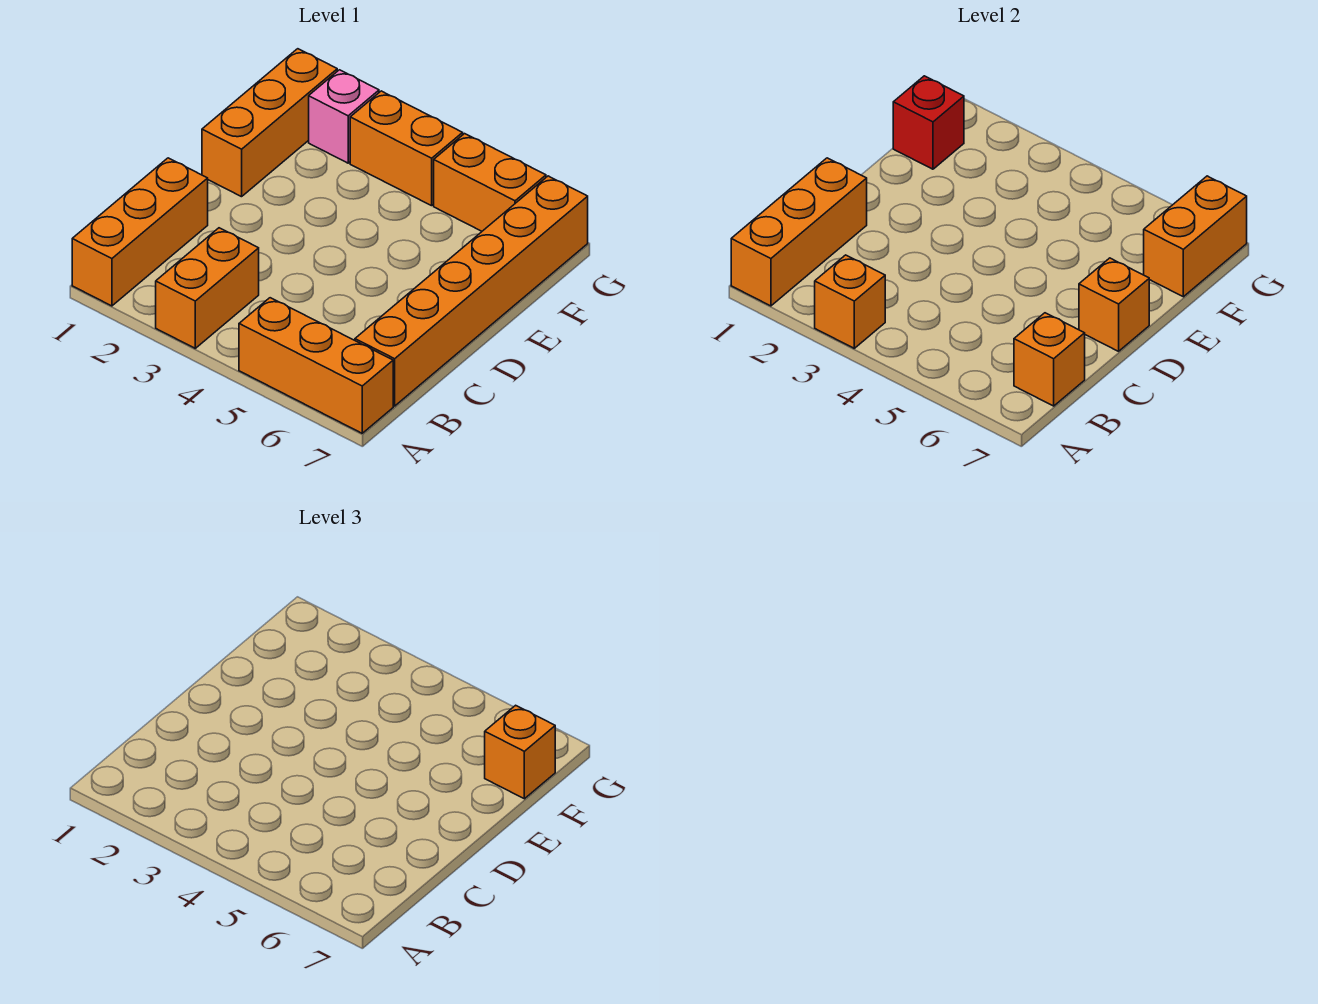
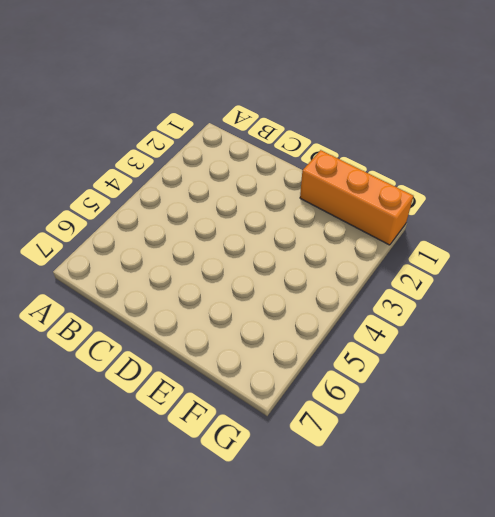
none -> orange 1x3 brick [72,158,208,306]
none -> orange 1x2 brick [156,228,259,348]
none -> orange 1x3 brick [239,298,393,433]

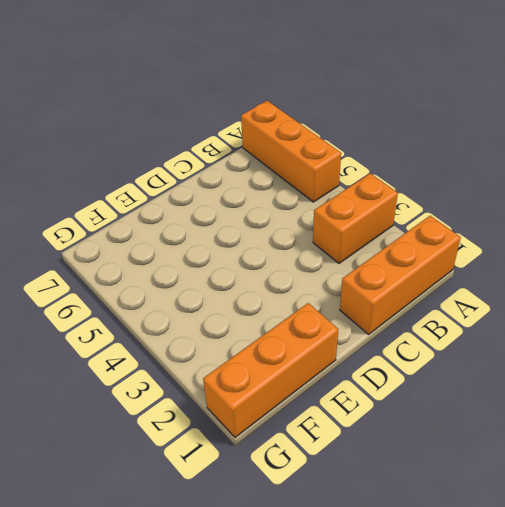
none -> orange 1x6 brick [355,176,588,406]
none -> pink 1x1 brick [309,70,379,163]
none -> orange 1x2 brick [350,91,463,206]

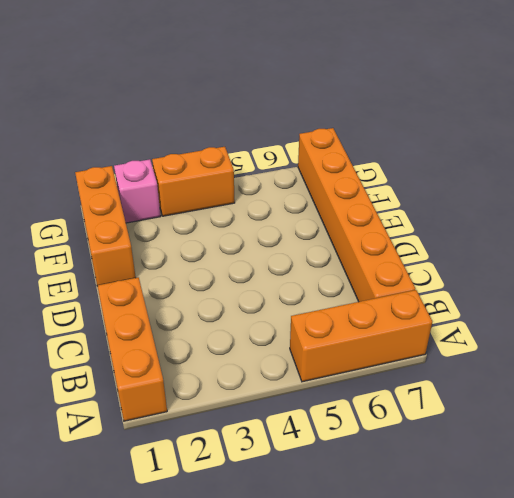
none -> orange 1x2 brick [156,228,259,348]
none -> orange 1x2 brick [434,134,546,231]
none -> orange 1x3 brick [731,158,867,306]

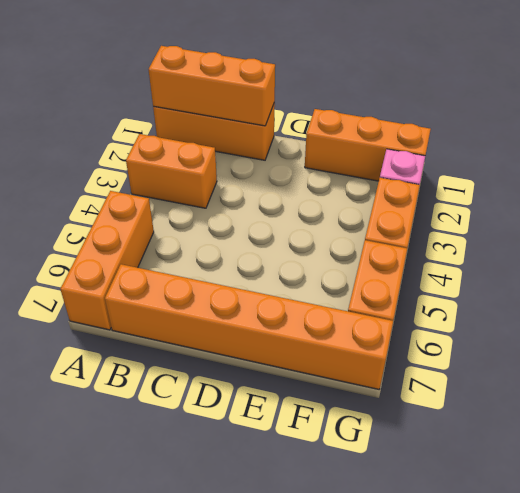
none -> orange 1x1 brick [815,255,885,348]
none -> orange 1x1 brick [1014,313,1085,406]
none -> orange 1x1 brick [1079,258,1149,351]

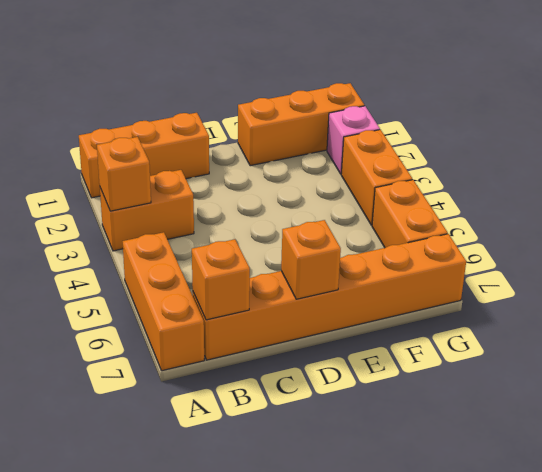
none -> orange 1x3 brick [731,158,867,306]
none -> red 1x1 brick [893,76,964,169]
none -> orange 1x2 brick [1144,176,1247,297]

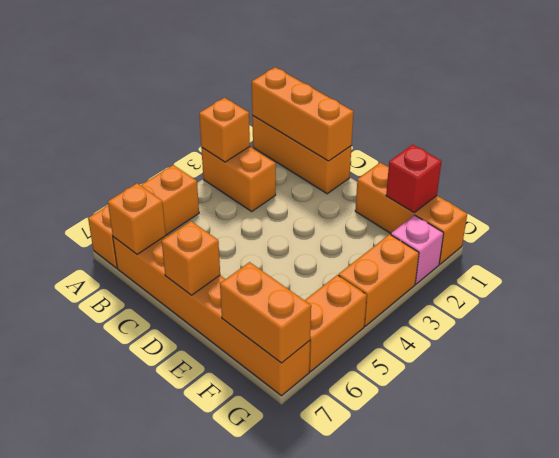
none -> orange 1x1 brick [485,705,555,799]

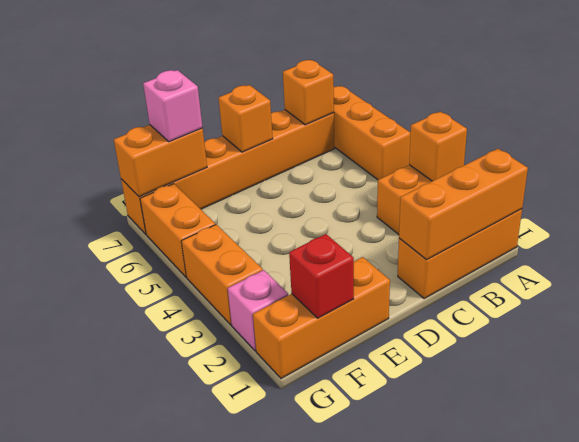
pink 1x1 brick [143,70,203,142] -> orange 1x1 brick [485,705,555,799]

